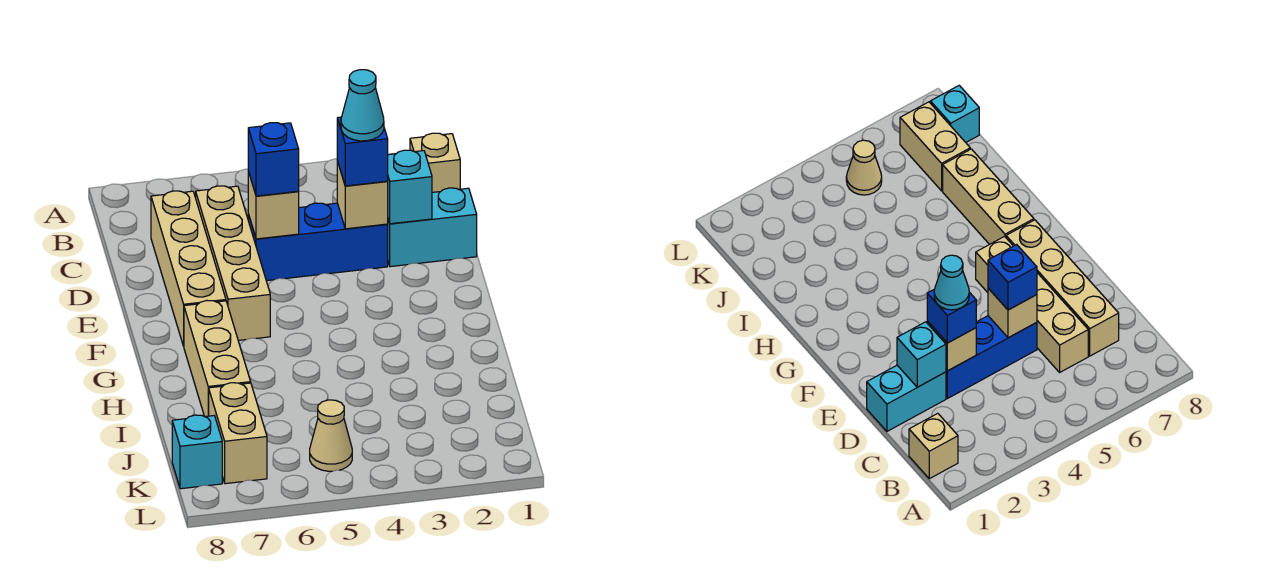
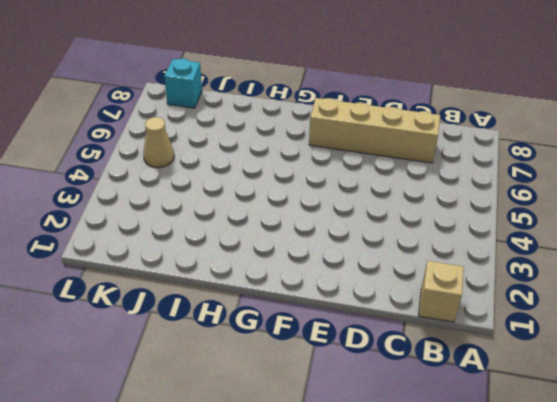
none -> tan 1x4 brick [196,186,270,340]
none -> cyan 1x2 brick [388,188,477,267]
none -> blue 1x3 brick [248,203,388,281]

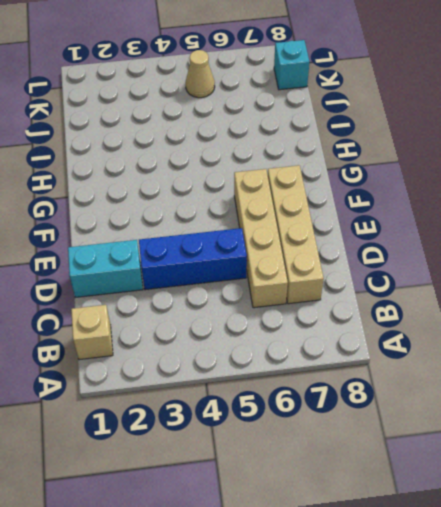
none -> tan 1x3 brick [184,300,251,417]
none -> tan 1x2 brick [209,383,267,484]
none -> cyan 1x1 brick [387,150,432,224]

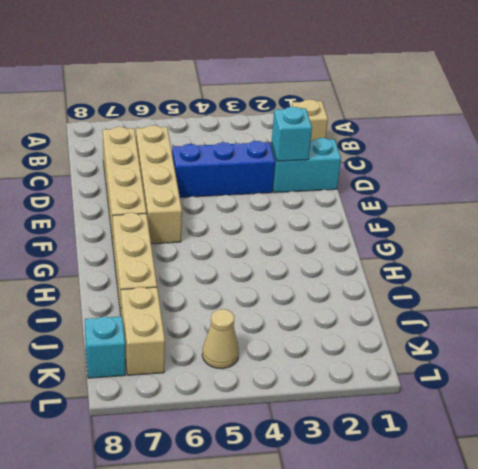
none -> tan 1x1 brick [337,161,388,229]
none -> tan 1x1 brick [248,171,299,239]
none -> blue 1x1 brick [337,117,388,186]

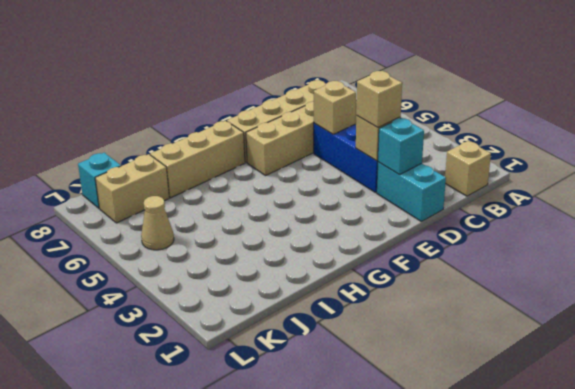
tan 1x1 brick [356,71,402,128] -> blue 1x1 brick [337,117,388,186]
none -> blue 1x1 brick [248,123,299,196]
none -> cyan 1x1 cone [341,70,384,141]

